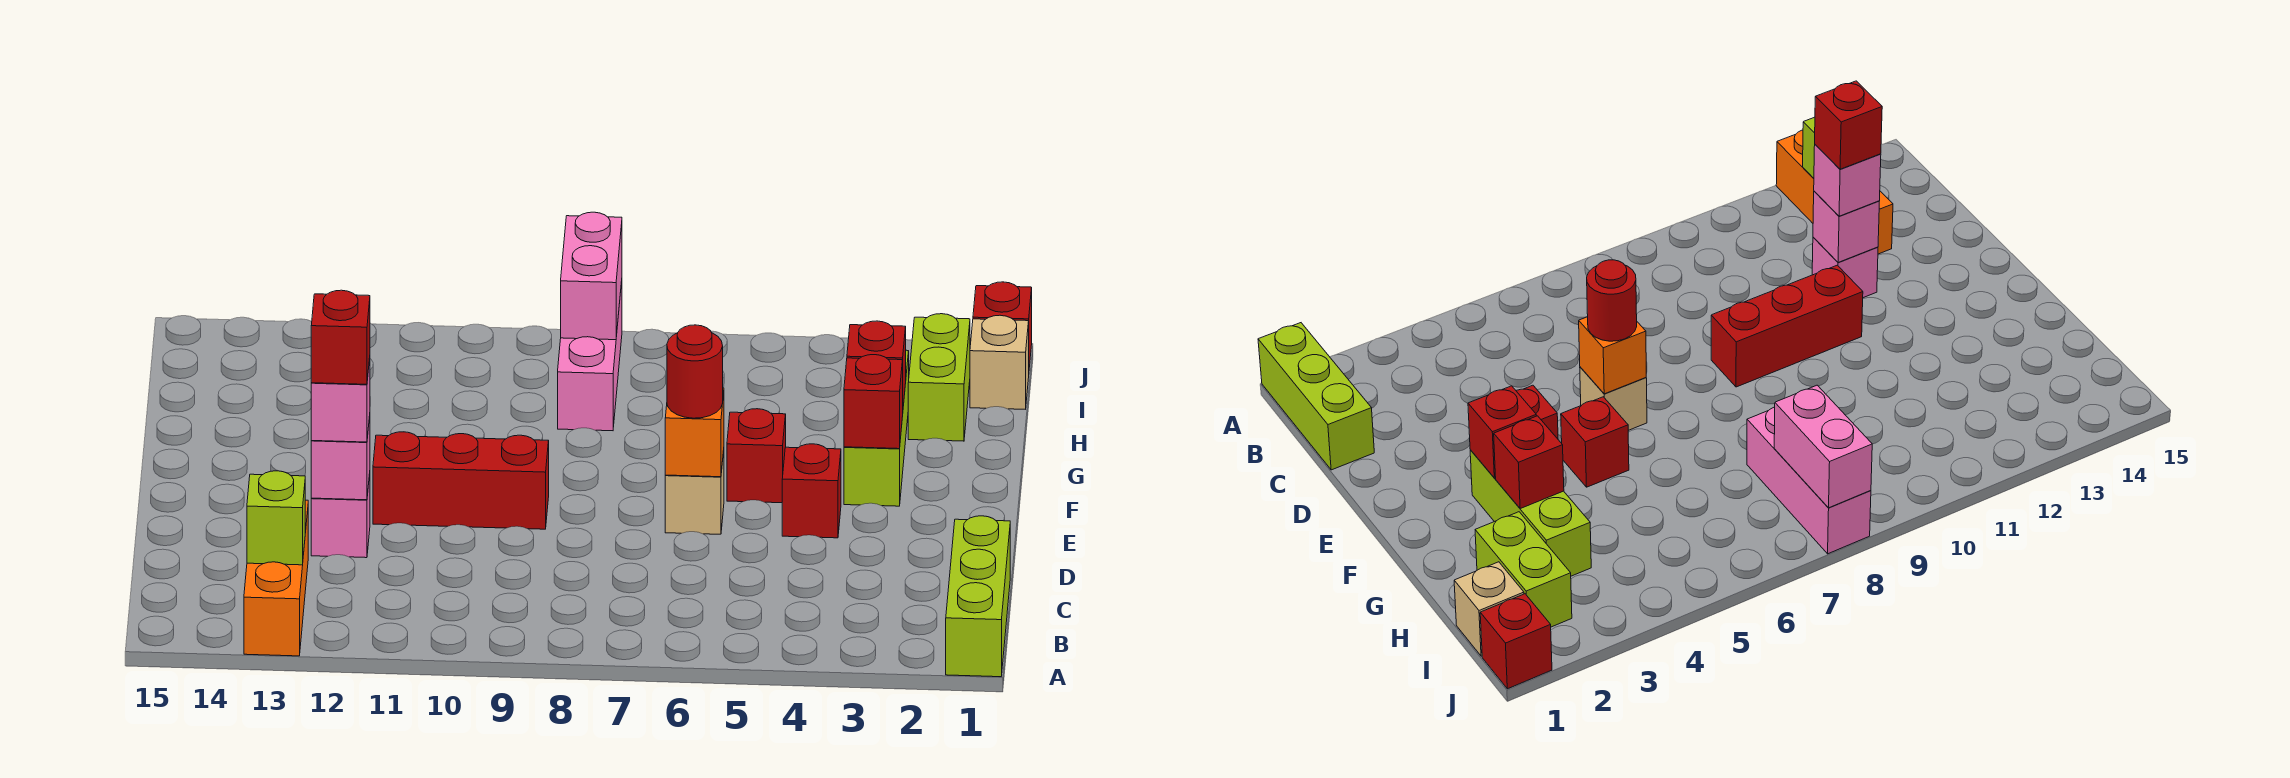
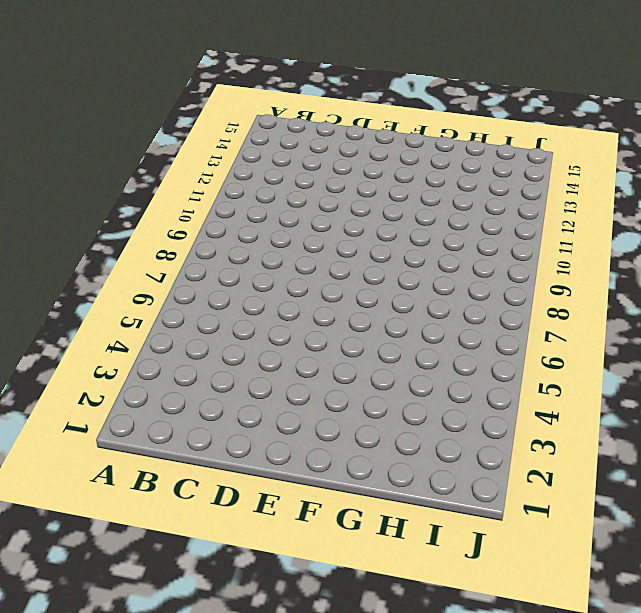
none -> lime 1x3 brick [946,516,1010,677]
none -> orange 1x3 brick [244,500,308,656]
none -> pink 1x1 brick [311,474,370,558]

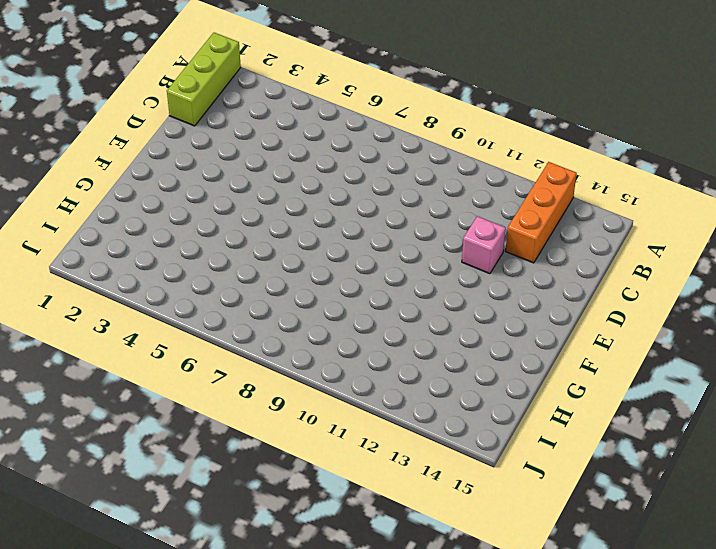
none -> red 1x1 brick [782,444,841,538]
none -> tan 1x1 brick [665,451,724,534]
none -> red 1x3 brick [373,432,549,529]

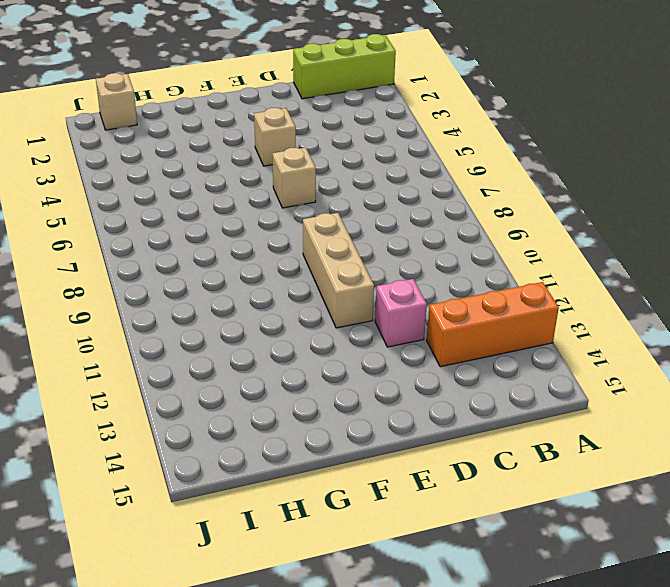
tan 1x1 brick [254,108,296,166] -> red 1x1 brick [782,444,841,538]
tan 1x3 brick [303,213,374,328] -> red 1x3 brick [373,432,549,529]
none -> lime 1x3 brick [844,350,909,506]
none -> red 1x1 brick [727,409,786,503]
none -> lime 1x2 brick [908,314,970,441]

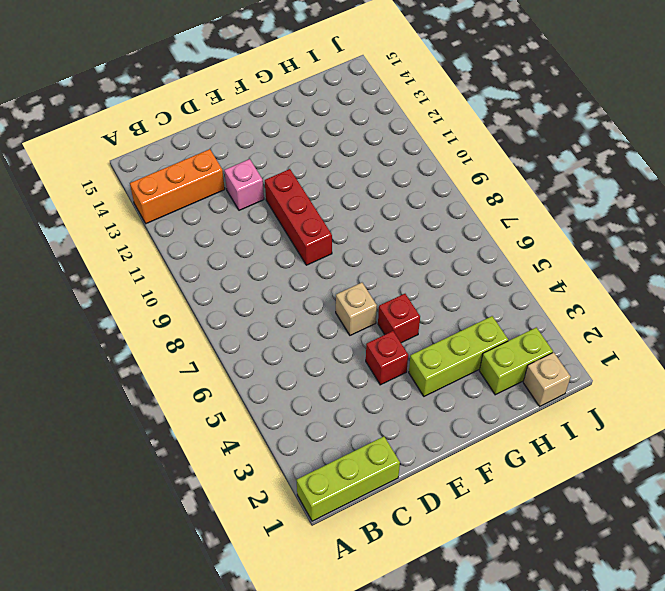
none -> pink 1x3 brick [558,282,622,431]
none -> red 1x1 brick [973,282,1032,367]
none -> lime 1x1 brick [247,471,305,565]

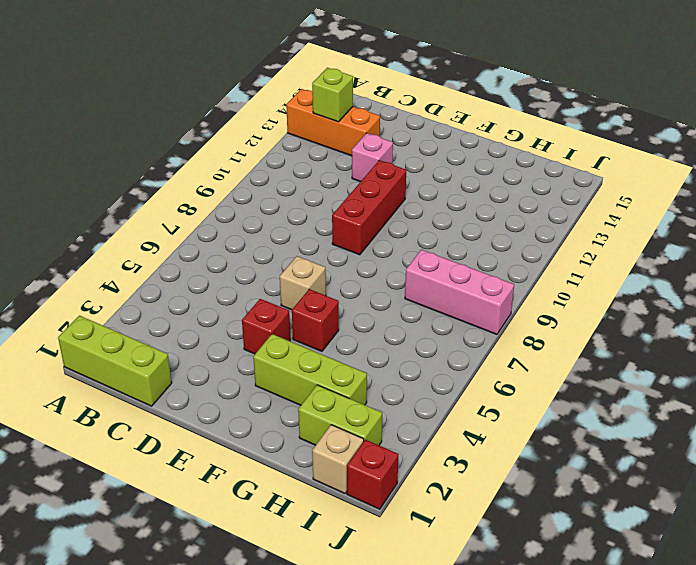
none -> pink 1x1 brick [311,416,370,500]
none -> orange 1x1 brick [665,388,724,477]
none -> red 1x1 brick [844,355,903,449]

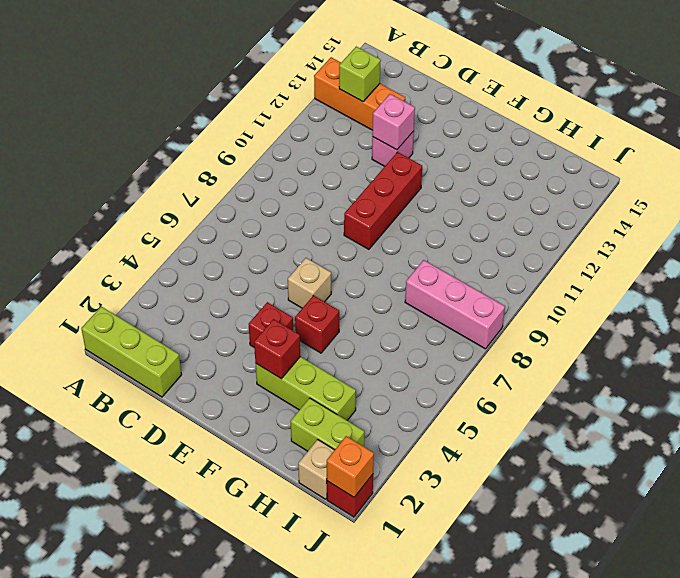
orange 1x1 brick [327,436,374,497] -> orange 1x1 brick moved to [665,388,724,477]
none -> red 1x1 brick [847,321,906,406]
none -> pink 1x2 brick [561,212,622,340]
none -> pink 1x1 brick [311,358,370,442]

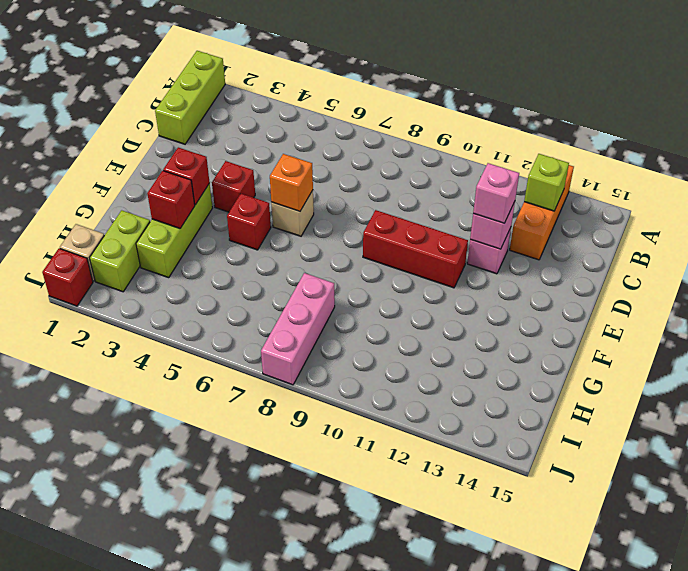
none -> pink 1x2 brick [561,212,622,340]
none -> red 1x1 round brick [667,325,723,418]
none -> red 1x1 brick [311,290,370,384]

